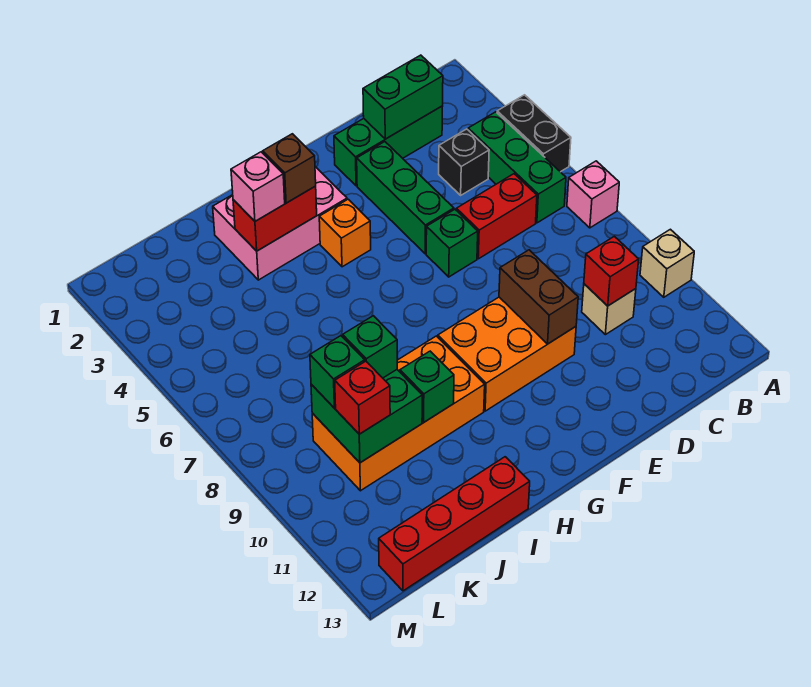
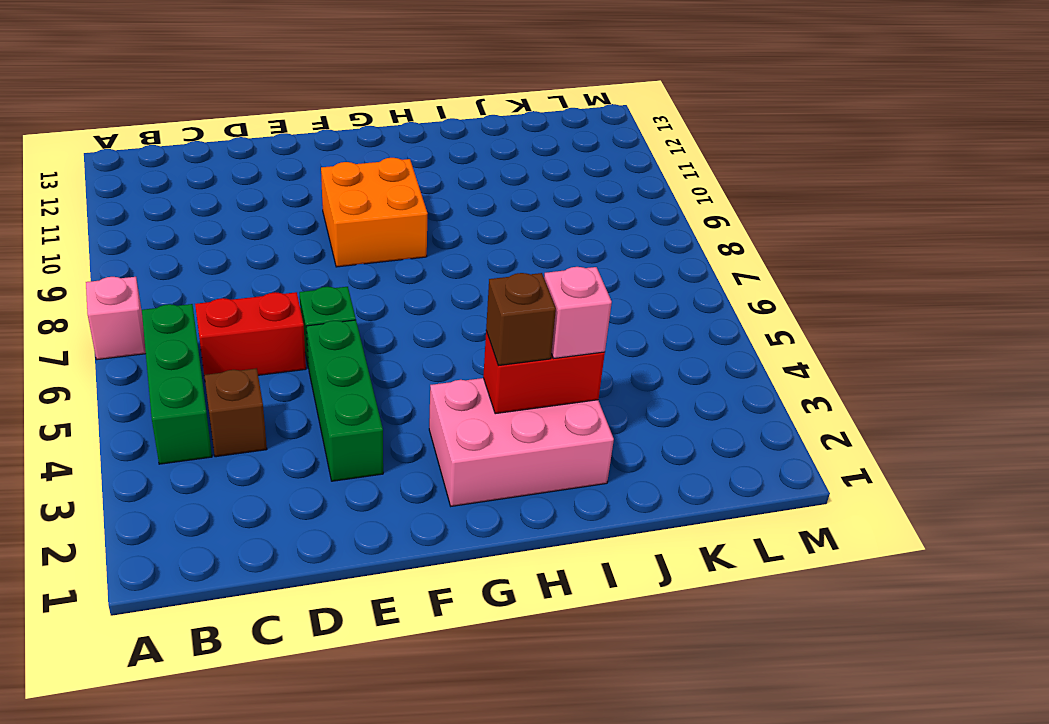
brown 1x1 brick [204,368,267,457] -> black 1x1 brick [439,129,489,195]
orange 2x2 brick [321,158,428,267] -> orange 2x3 brick [438,297,576,411]
none -> black 1x2 brick [497,95,571,172]
none -> tan 1x1 brick [640,229,694,297]
none -> green 1x3 brick [334,106,443,186]

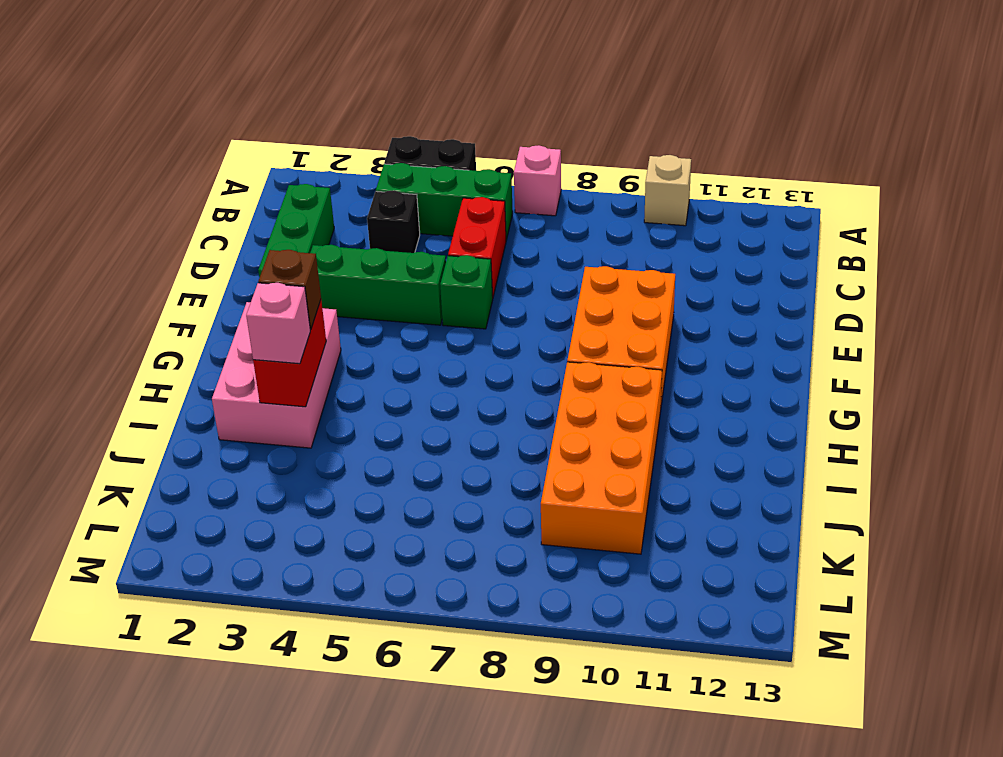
none -> tan 1x1 brick [582,284,636,335]
none -> orange 1x1 brick [319,199,371,267]
none -> red 1x4 brick [379,457,530,591]

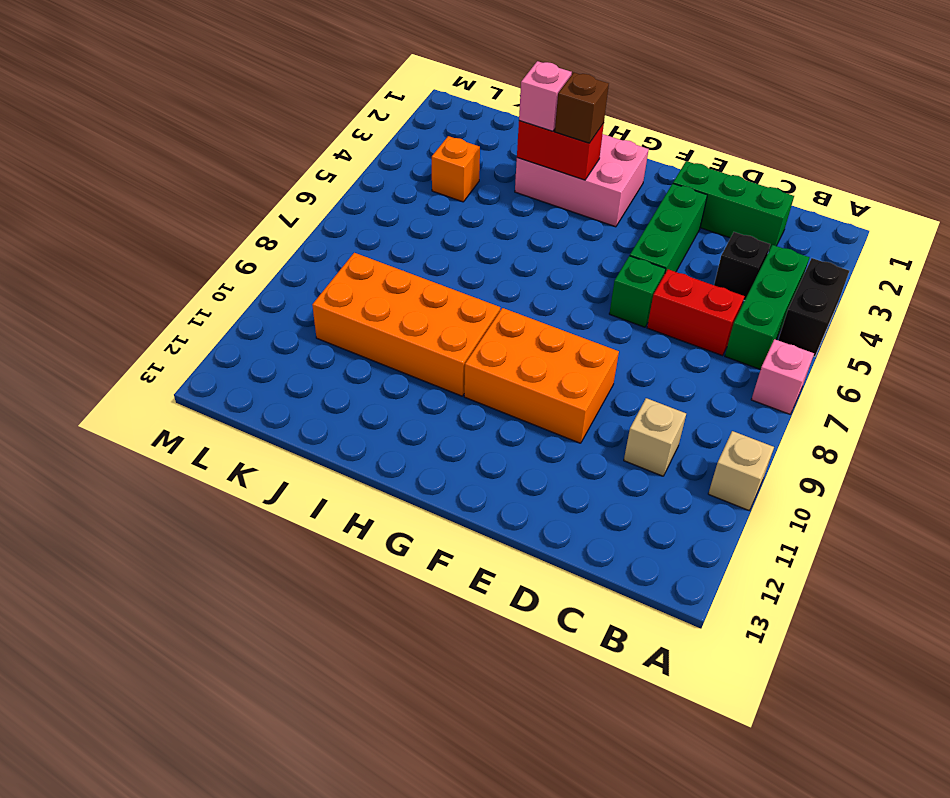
orange 1x1 brick [432,136,480,202] -> orange 1x1 brick moved to [319,199,371,267]
none -> red 1x4 brick [379,457,530,591]
none -> green 1x2 brick [363,55,443,139]
none -> red 1x1 brick [584,236,639,306]

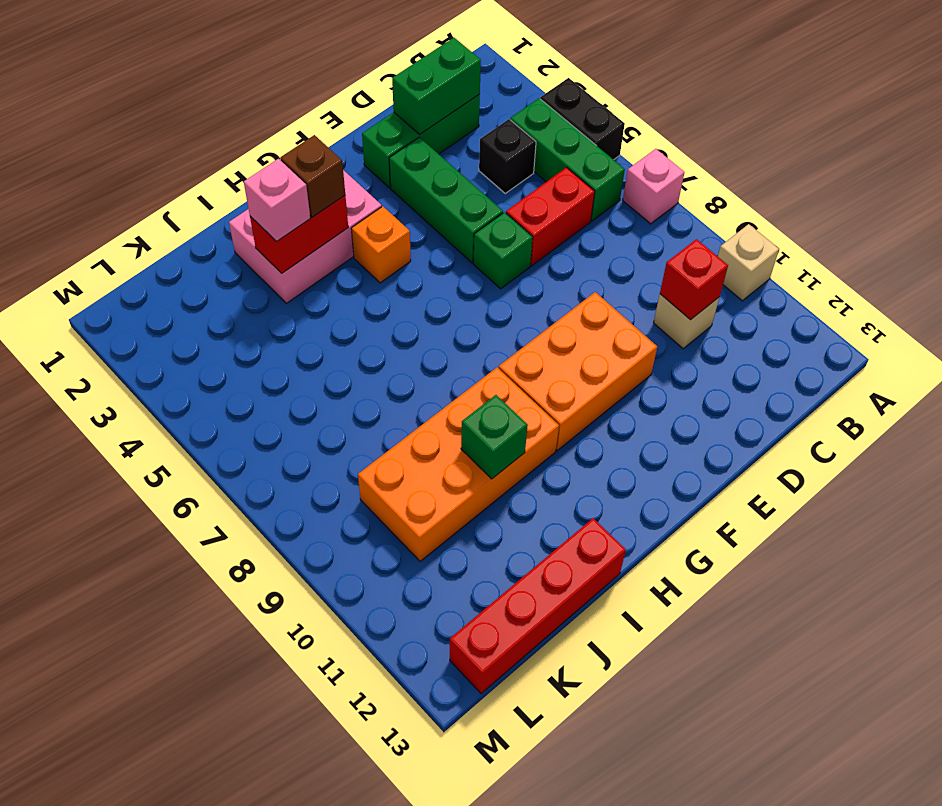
none -> brown 1x2 brick [499,250,578,344]
none -> green 2x2 brick [311,370,422,463]
none -> green 1x1 brick [343,316,397,378]

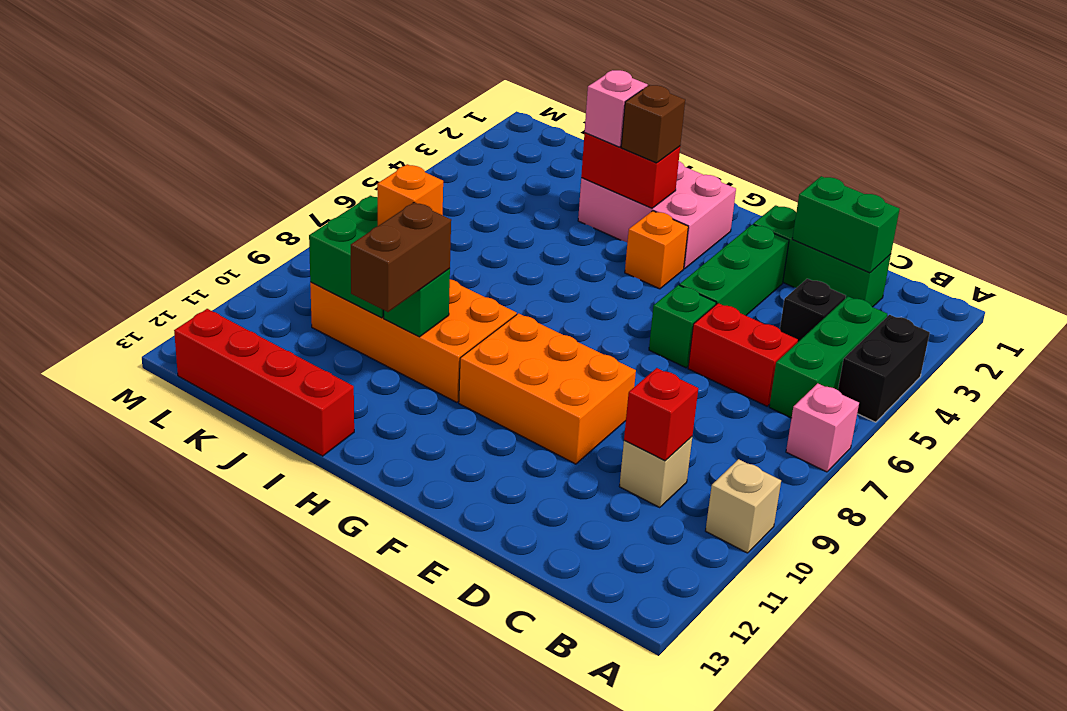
brown 1x2 brick [351,202,451,312] -> brown 1x2 brick moved to [499,250,578,344]
orange 1x1 brick [377,164,443,226] -> green 1x1 brick [343,316,397,378]
none -> green 1x1 brick [310,336,365,408]
none -> red 1x1 brick [335,361,390,434]

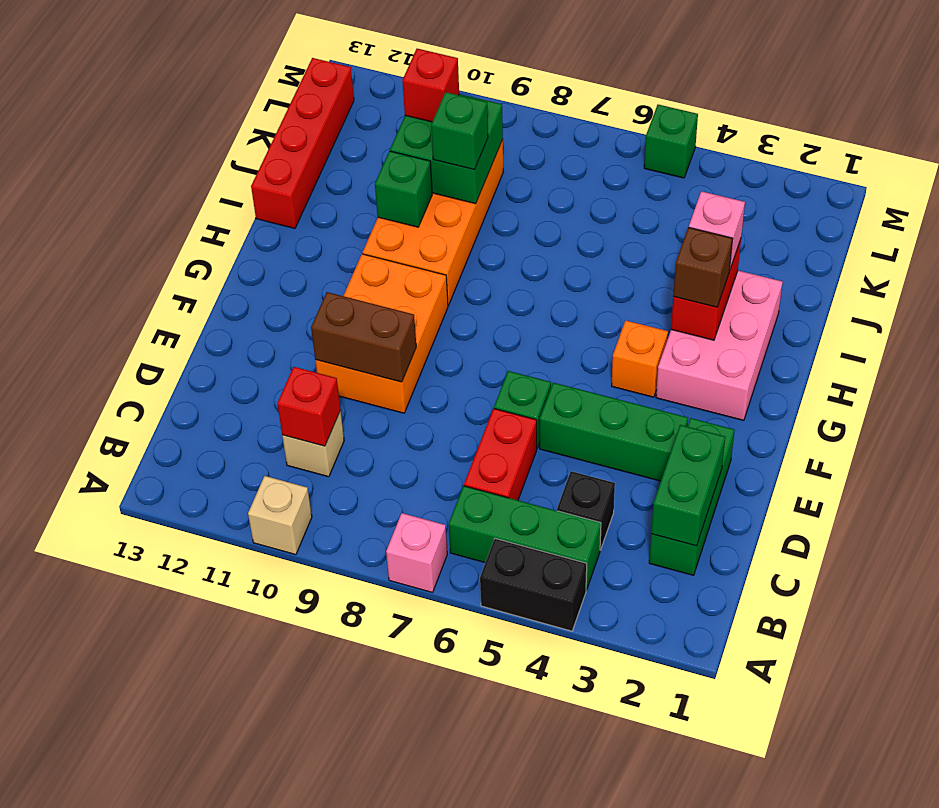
green 1x1 brick [644,105,698,178] -> green 1x1 brick moved to [310,336,365,408]

